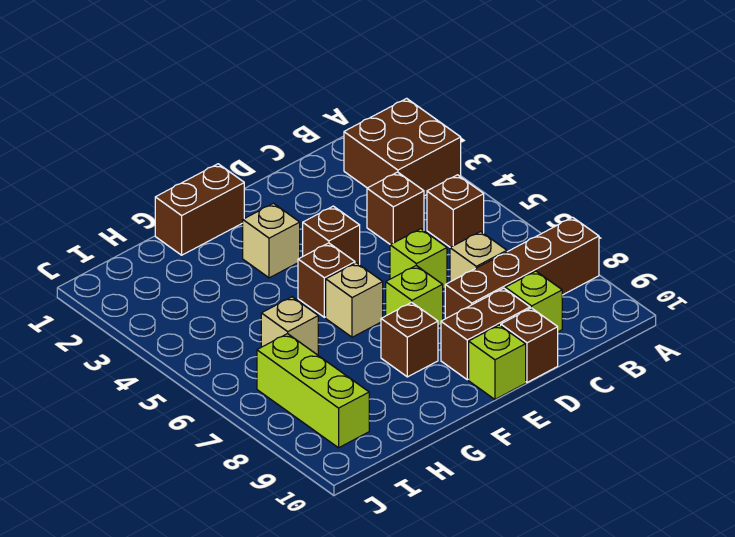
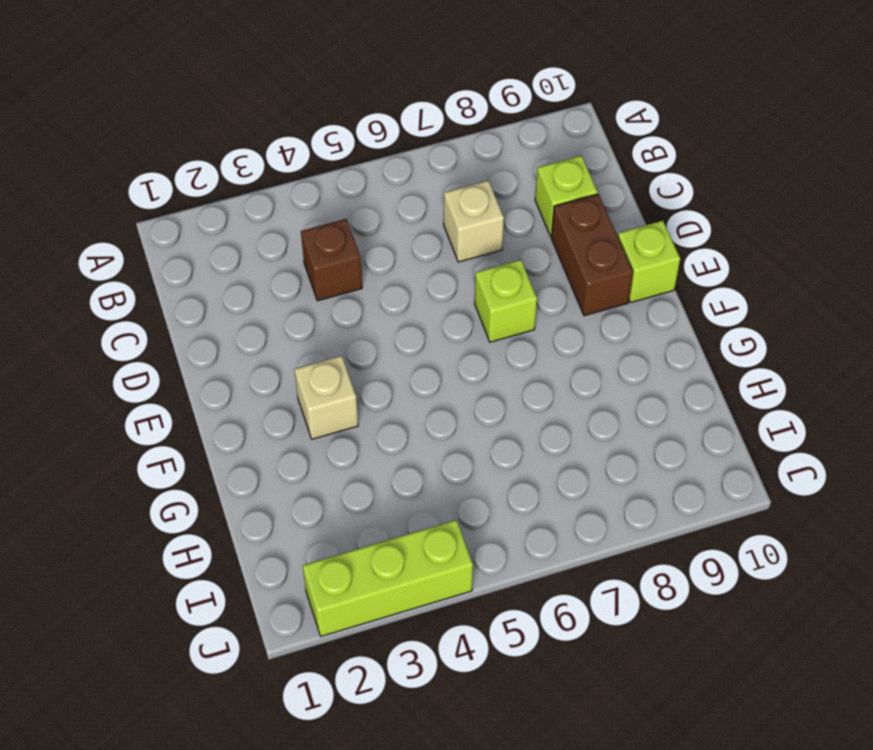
lime 1x3 brick [303,520,473,636] -> lime 1x3 brick moved to [257,334,369,448]
none -> brown 2x2 brick [344,98,461,196]
none -> brown 1x4 brick [445,217,599,319]
none -> brown 1x1 brick [427,175,484,247]

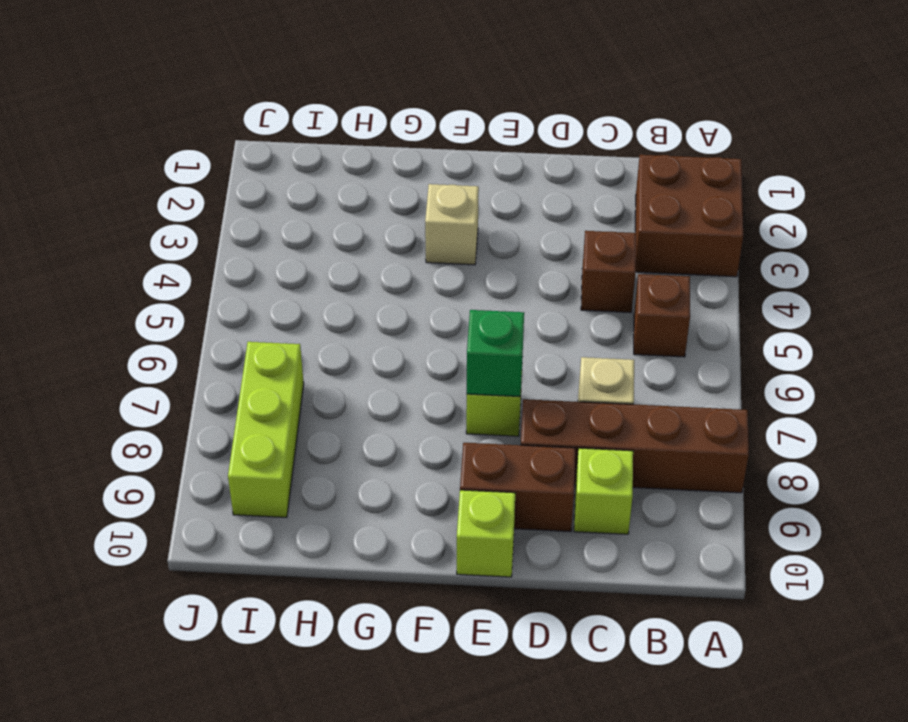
green 1x1 brick [467,310,524,397] -> none
none -> lime 1x1 brick [390,229,447,289]
none -> brown 1x1 brick [501,308,558,382]
none -> brown 1x1 brick [303,206,360,265]

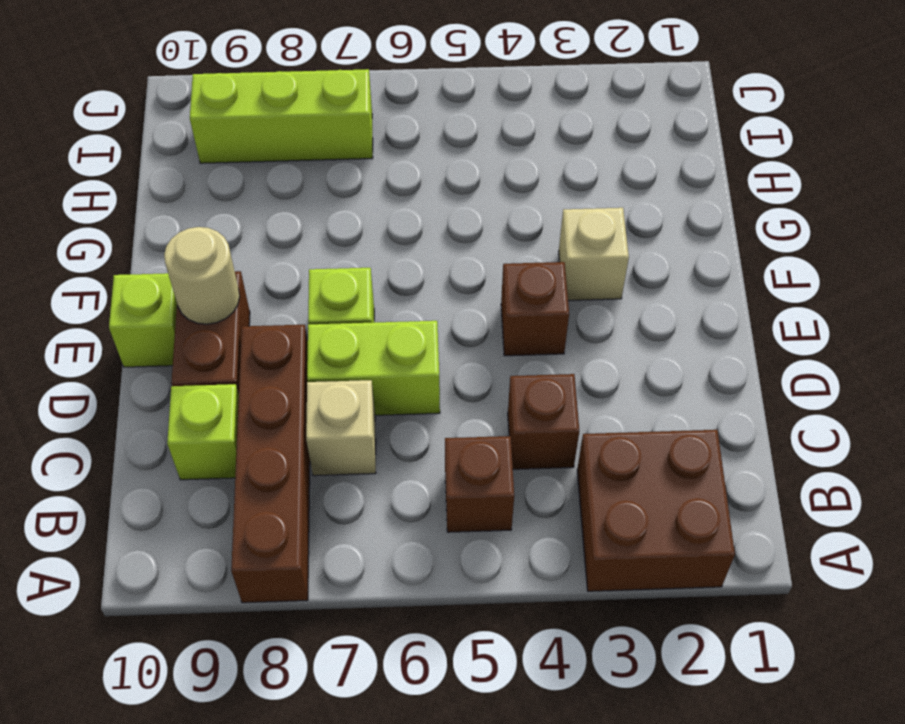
lime 1x2 brick [307,321,440,415] -> lime 1x1 brick [390,229,447,289]
tan 1x1 round brick [164,227,240,324] -> none
none -> brown 1x1 brick [501,308,558,382]
none -> brown 1x2 brick [155,164,244,255]
none -> brown 1x1 brick [298,243,355,317]

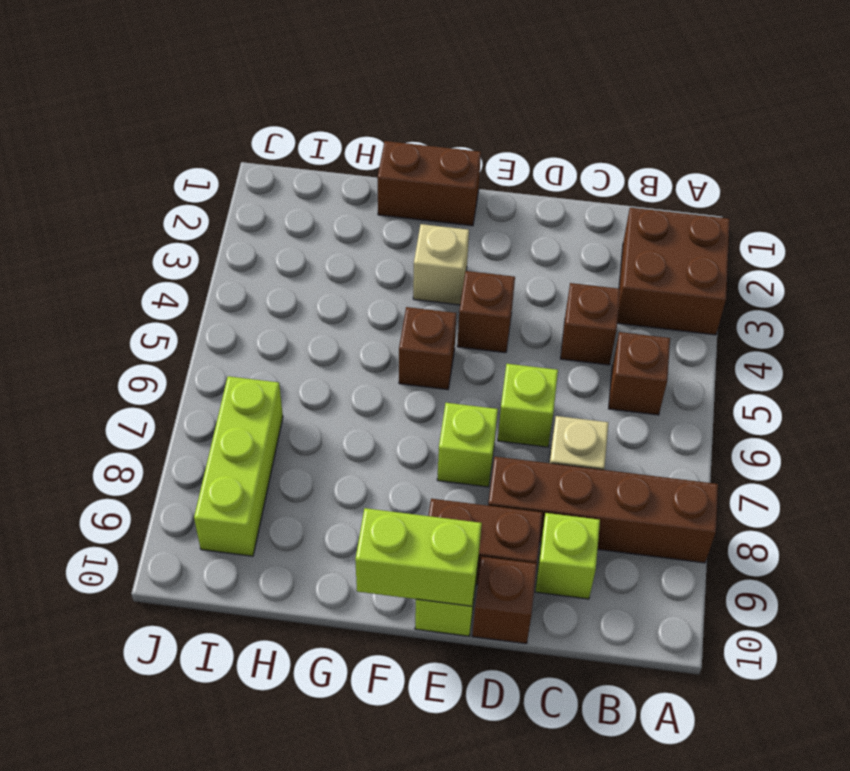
lime 1x2 brick [355,508,482,606] -> none
none -> tan 1x1 brick [326,263,383,337]
none -> brown 1x1 brick [381,302,438,377]
none -> tan 1x1 brick [261,297,318,355]

